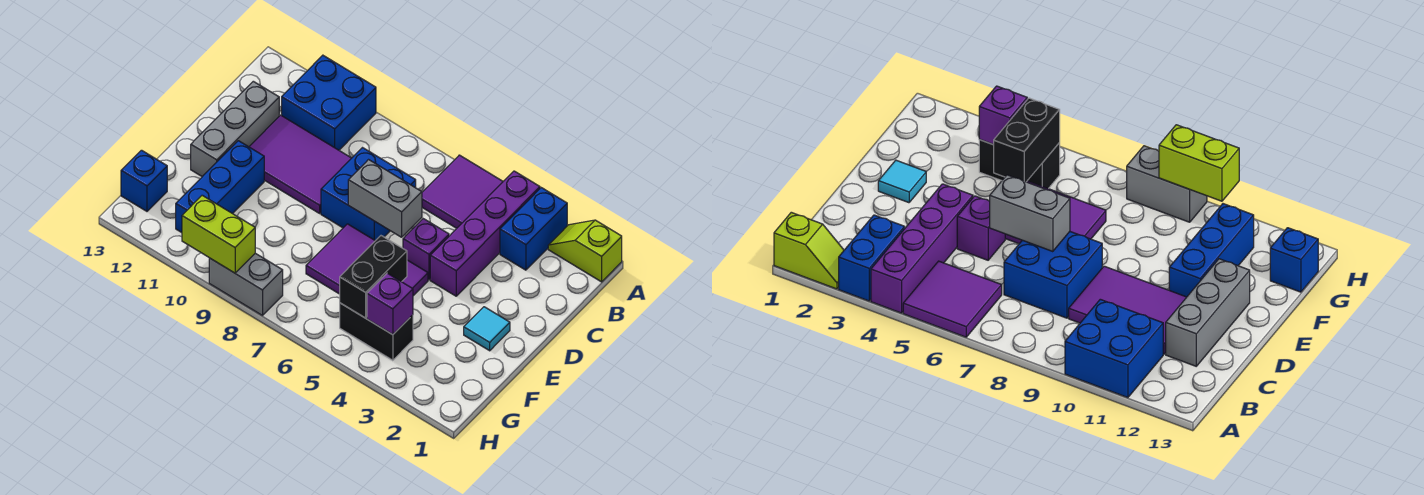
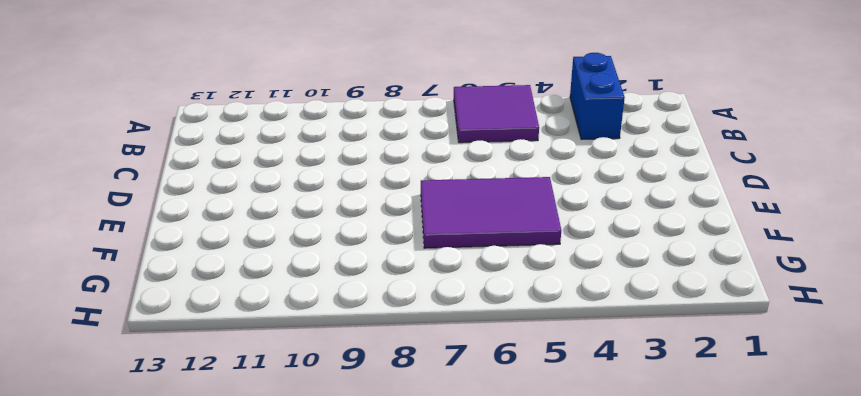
none -> lime 1x2 slope [548,220,622,282]
none -> purple 1x4 brick [430,171,540,296]
none -> blue 2x2 brick [282,55,376,150]

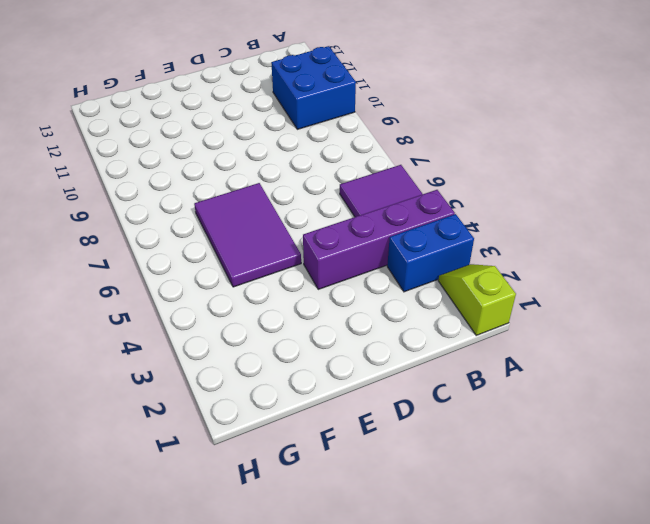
none -> blue 2x2 brick [321,148,416,241]
none -> purple 2x3 tile [249,115,351,213]
none -> grey 1x3 brick [191,81,279,177]

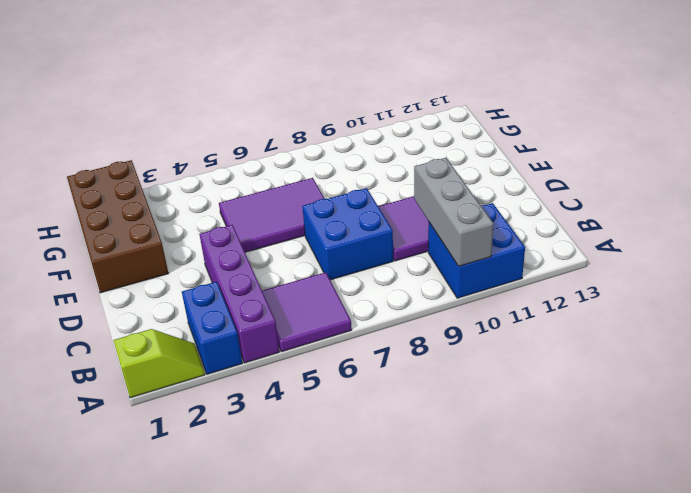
grey 1x3 brick [414,158,494,266] -> grey 1x3 brick moved to [191,81,279,177]
brown 2x4 brick [67,160,168,293] -> cyan 1x1 tile [464,307,510,351]
none -> purple 1x1 brick [403,219,449,280]
none -> blue 1x3 brick [176,141,264,233]
none -> black 1x2 brick [340,303,413,360]

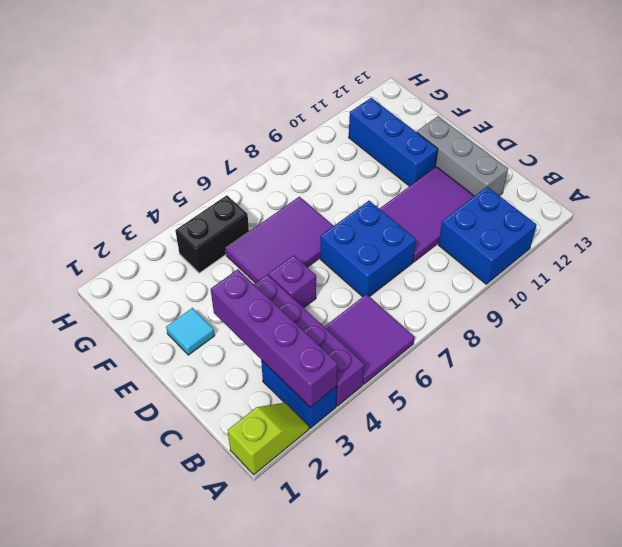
purple 1x4 brick [211,269,338,407] -> none
none -> blue 1x1 brick [121,150,167,211]
none -> grey 1x2 brick [209,253,283,316]
none -> grey 1x2 brick [348,160,422,237]

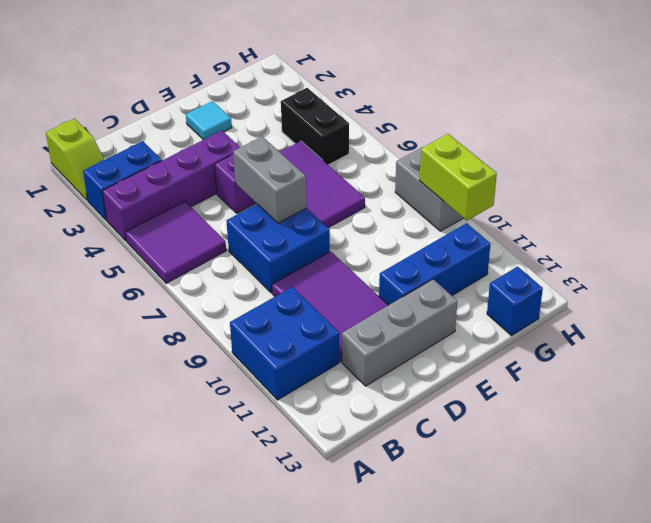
none -> black 1x2 brick [340,236,407,318]
none -> purple 1x1 brick [367,273,413,335]

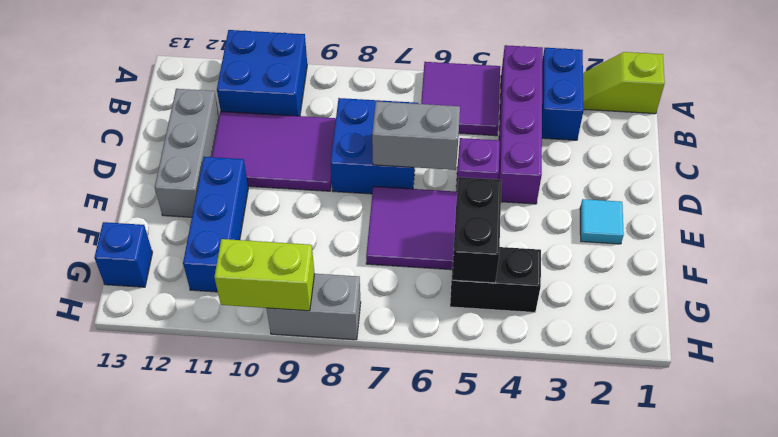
none -> purple 1x1 brick [367,273,413,335]

